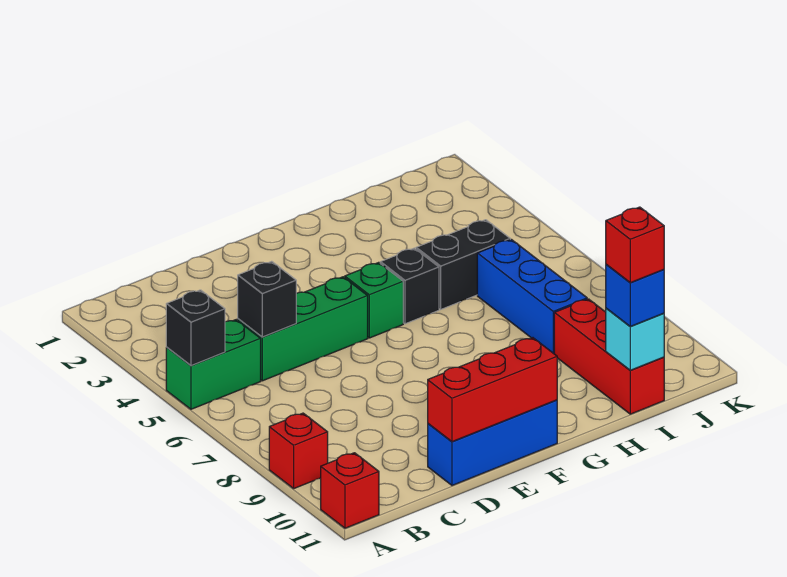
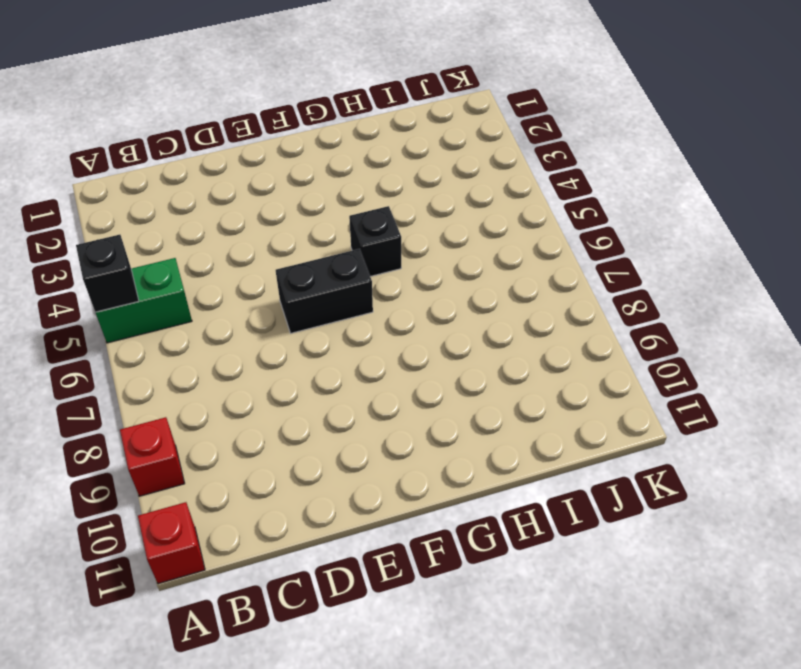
black 1x2 brick [276,249,373,333] -> black 1x2 brick moved to [416,220,510,309]
none -> green 1x3 brick [238,277,368,381]
none -> blue 1x3 brick [428,400,557,485]
none -> green 1x1 brick [345,262,403,338]

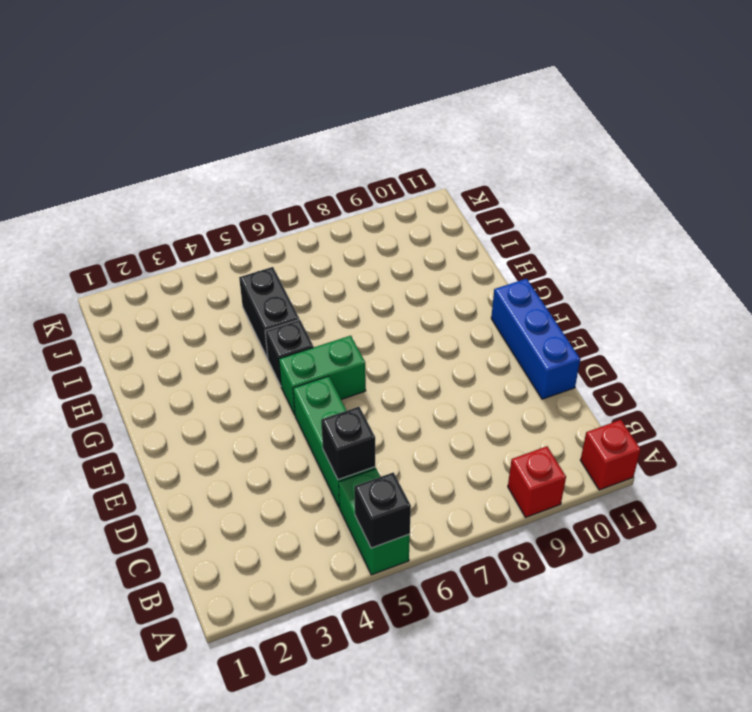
green 1x2 brick [279,336,366,415] -> green 1x1 brick [345,262,403,338]
none -> blue 1x3 brick [477,239,587,353]
none -> red 1x3 brick [554,299,664,414]
none -> red 1x3 brick [428,338,557,442]

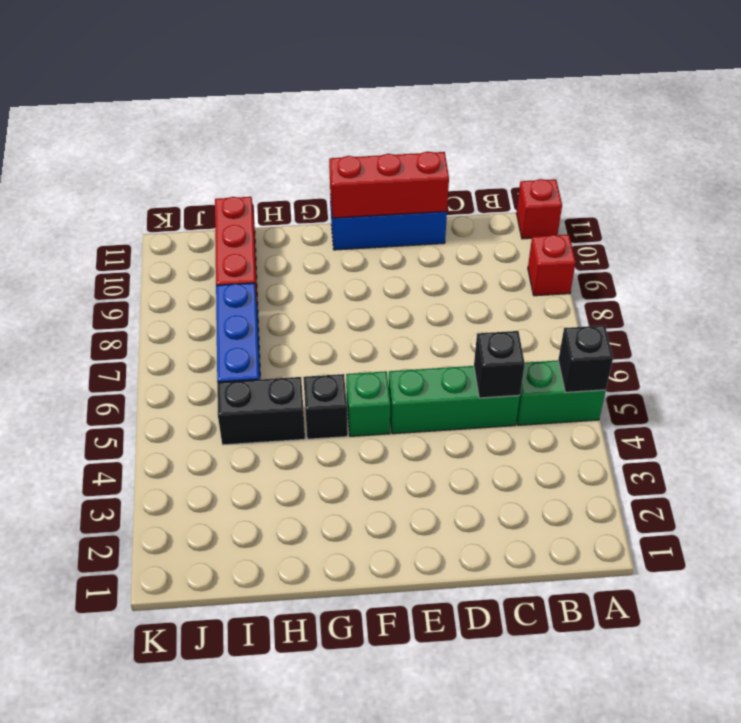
none -> cyan 1x1 brick [606,308,664,370]
none -> blue 1x1 brick [606,264,664,326]
none -> red 1x1 brick [606,207,664,283]

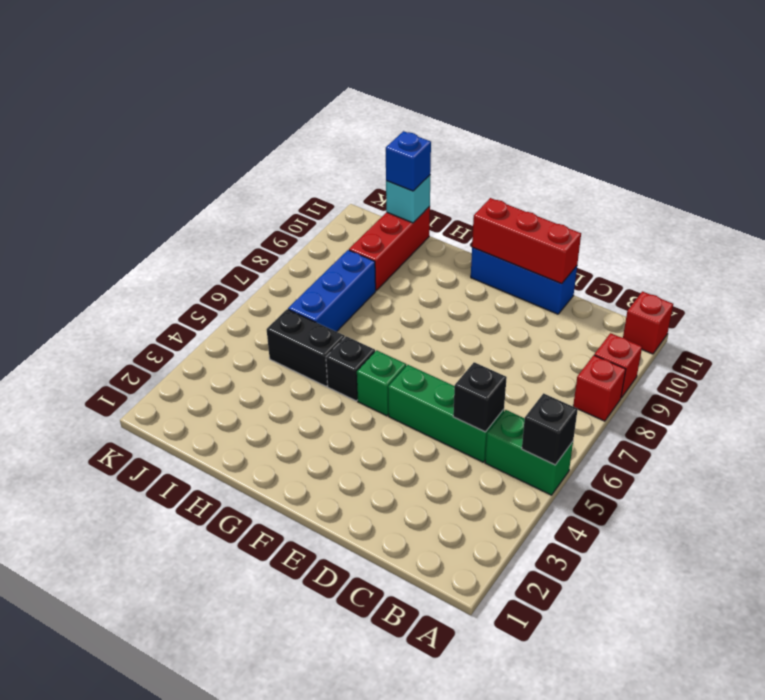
red 1x1 brick [573,355,626,421] -> red 1x1 brick moved to [606,207,664,283]

